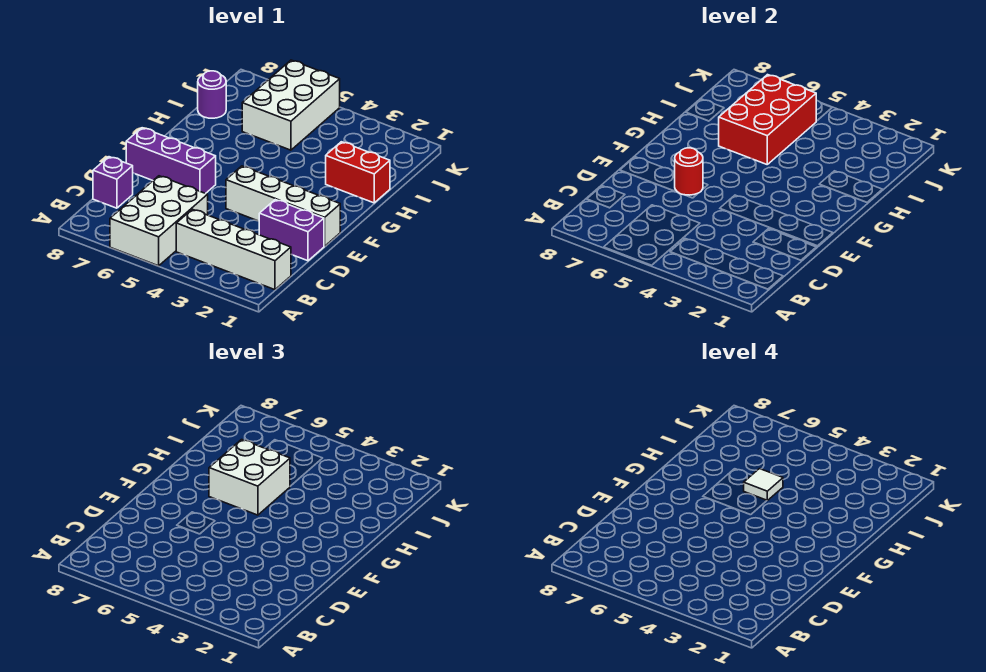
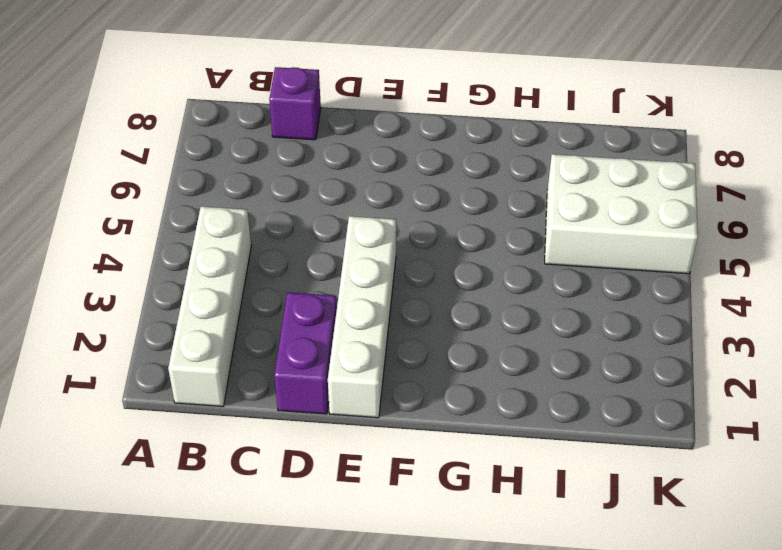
none -> white 2x3 brick [110,176,208,266]
none -> purple 1x3 brick [126,128,216,194]
none -> red 1x2 brick [326,142,390,203]

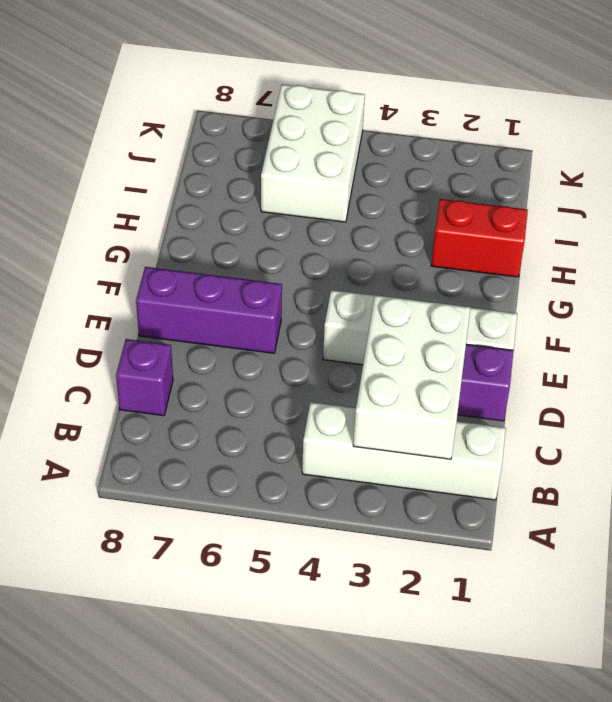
white 2x3 brick [353,295,470,459] -> white 2x3 brick moved to [110,176,208,266]
none -> purple 1x1 round brick [198,71,226,118]
none -> red 1x1 round brick [675,148,703,195]
none -> red 2x3 brick [719,75,816,164]

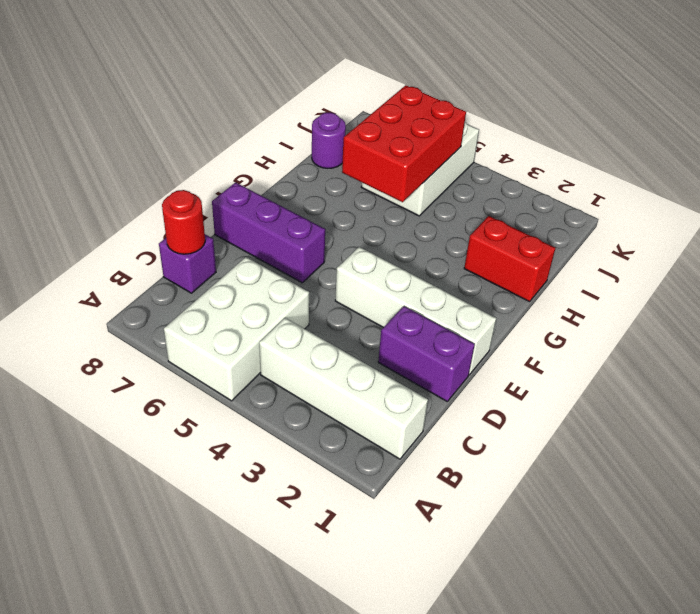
red 1x1 round brick [162,190,205,254] -> red 1x1 round brick moved to [675,148,703,195]
none -> white 2x2 brick [209,440,290,515]
none -> white 1x1 tile [744,469,783,500]

